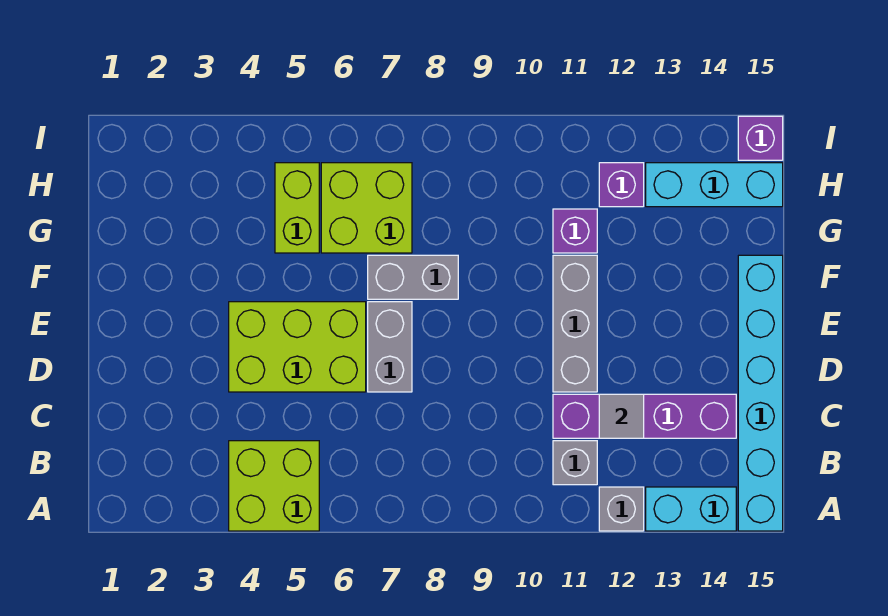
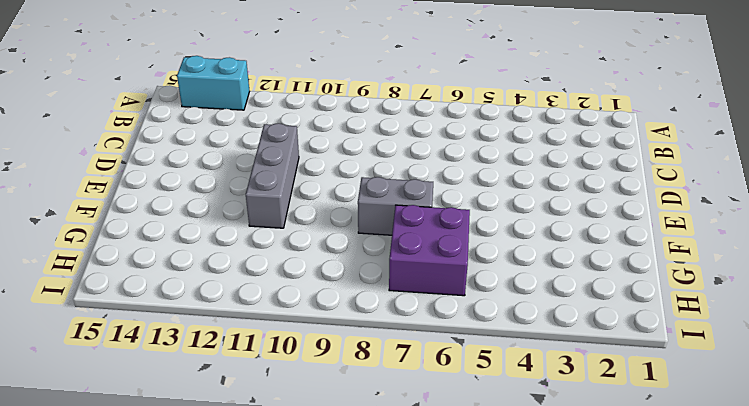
purple 2x2 brick [389,205,470,296] -> lime 2x2 brick [321,163,412,253]
none -> lime 2x2 brick [229,441,319,531]
none -> grey 1x1 brick [599,487,644,531]
none -> cyan 1x6 brick [738,255,783,531]

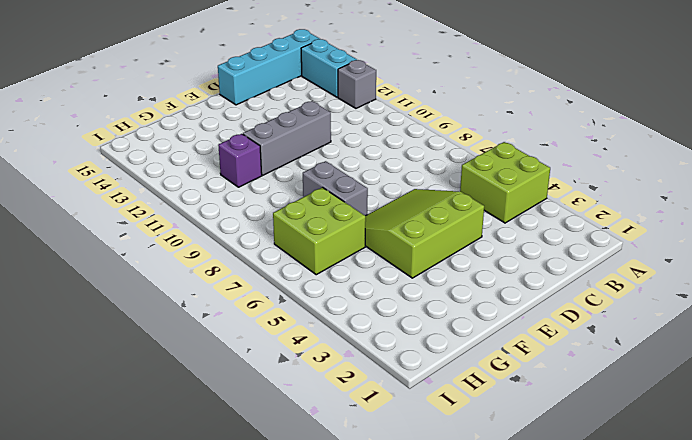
cyan 1x4 brick [218,29,320,105] -> cyan 1x6 brick [738,255,783,531]
lime 3x3 slope [365,189,484,278] -> lime 2x3 brick [229,302,366,392]
none -> grey 1x1 brick [553,441,597,485]
none -> purple 1x4 brick [553,394,736,438]
none -> grey 1x2 brick [368,302,412,392]

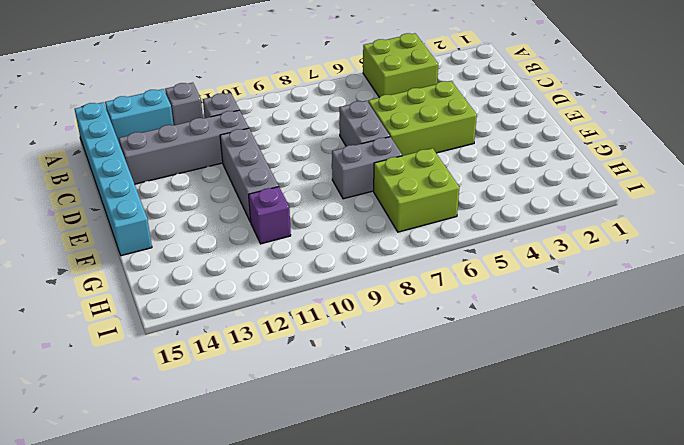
grey 1x4 brick [119,110,249,184] -> purple 1x4 brick [553,394,736,438]
none -> lime 1x2 brick [275,163,319,253]
none -> purple 1x1 brick [599,163,644,207]
none -> cyan 1x3 brick [646,163,783,207]

